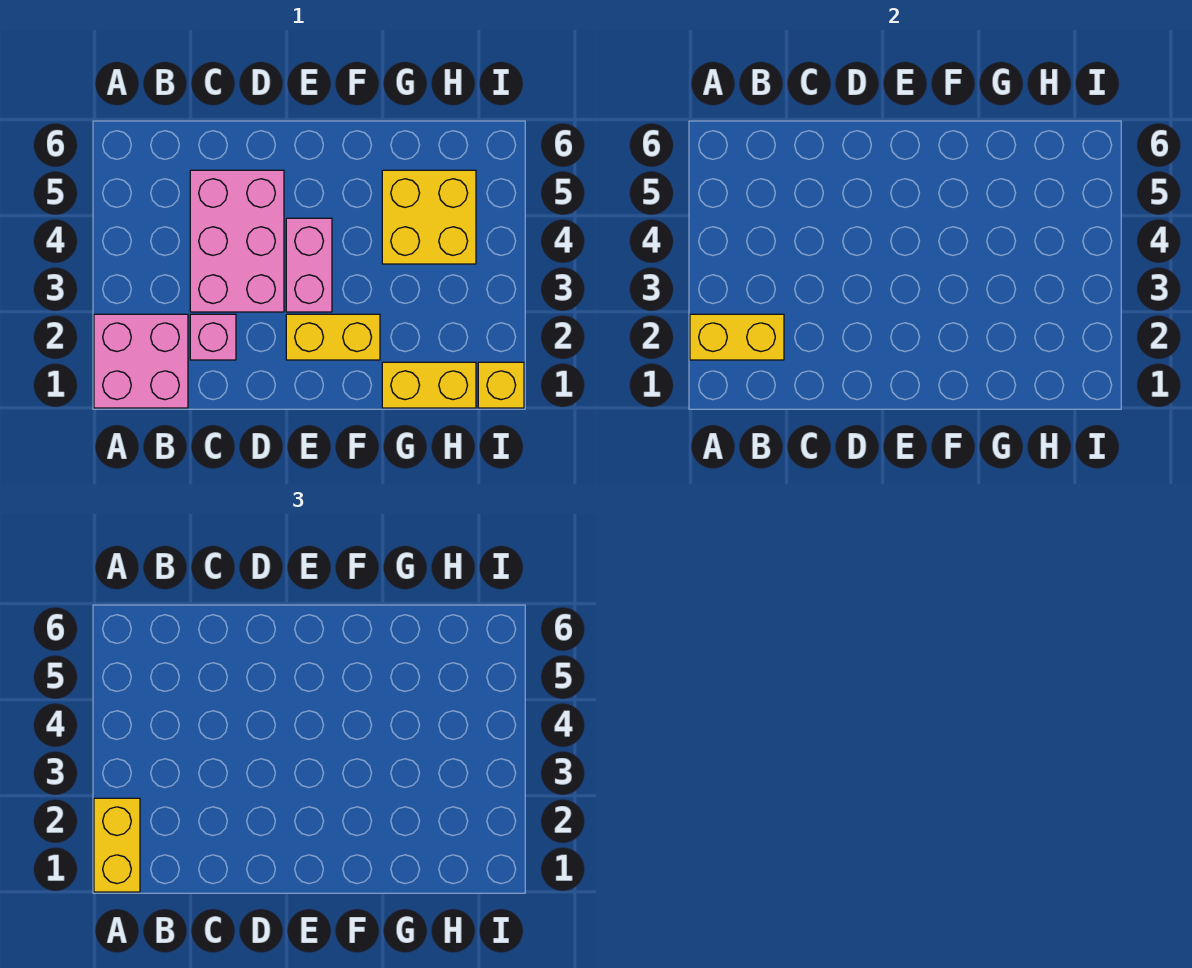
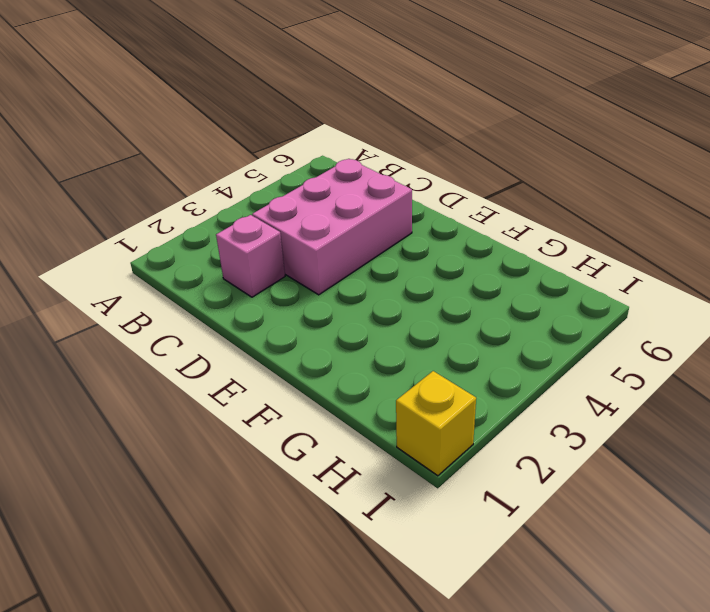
none -> pink 2x2 brick [94,314,188,408]
none -> yellow 1x2 brick [286,314,380,360]

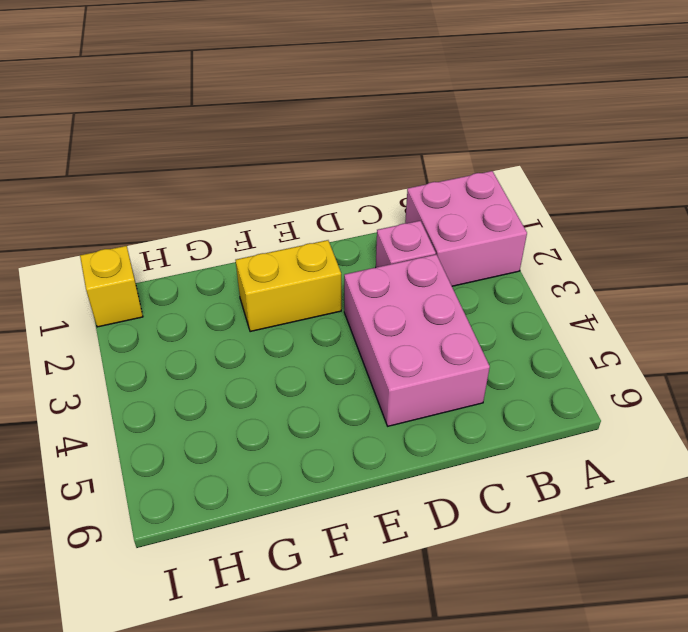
none -> pink 1x2 brick [286,218,332,312]
none -> yellow 1x2 brick [382,362,476,408]

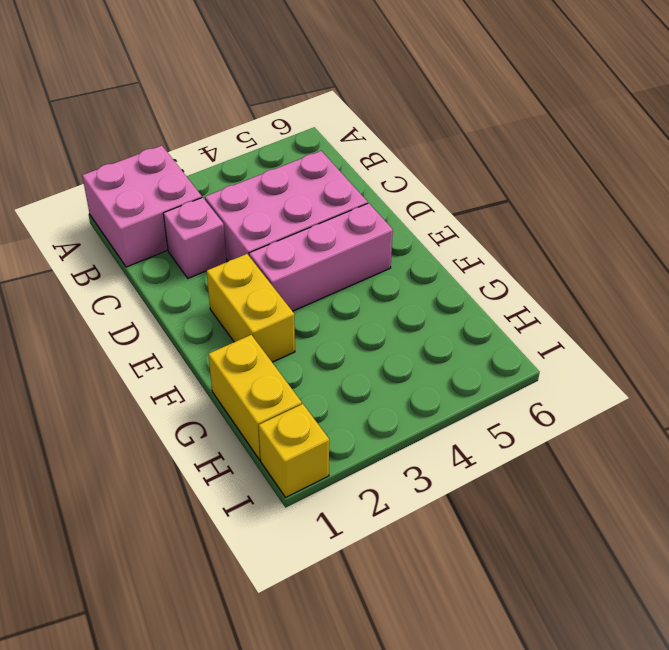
pink 1x3 brick [249,203,393,311] -> pink 1x2 brick [286,218,332,312]
none -> yellow 2x2 brick [382,170,476,264]
none -> yellow 1x2 brick [690,314,784,360]

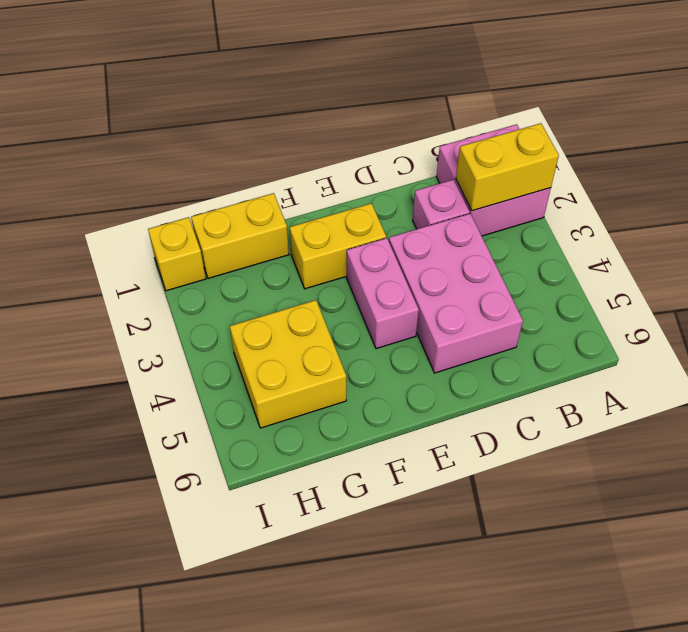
none -> yellow 1x2 brick [94,798,140,892]

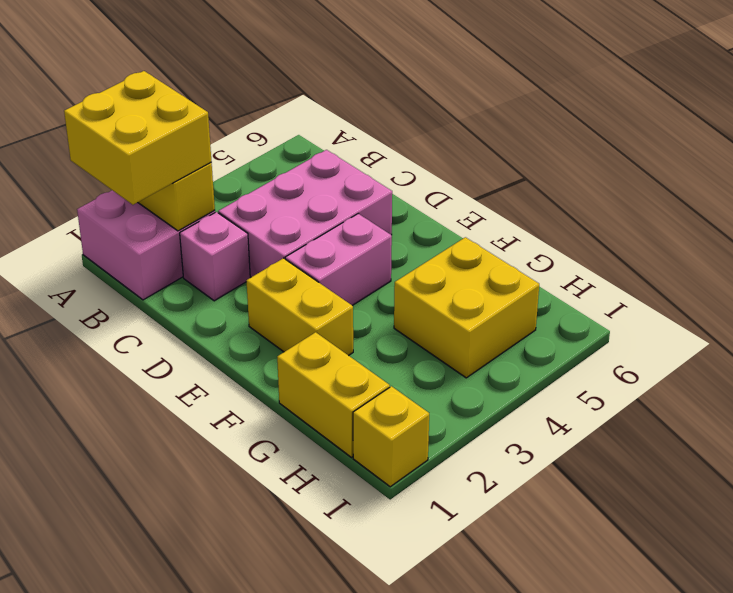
yellow 2x2 brick [64,71,212,205] -> yellow 1x2 brick [94,798,140,892]

